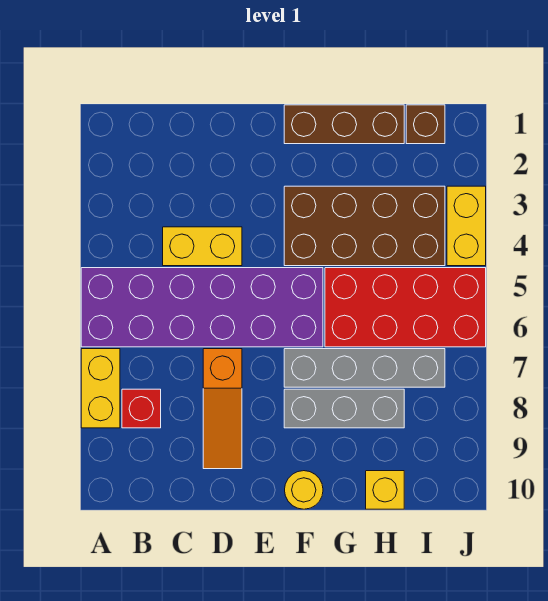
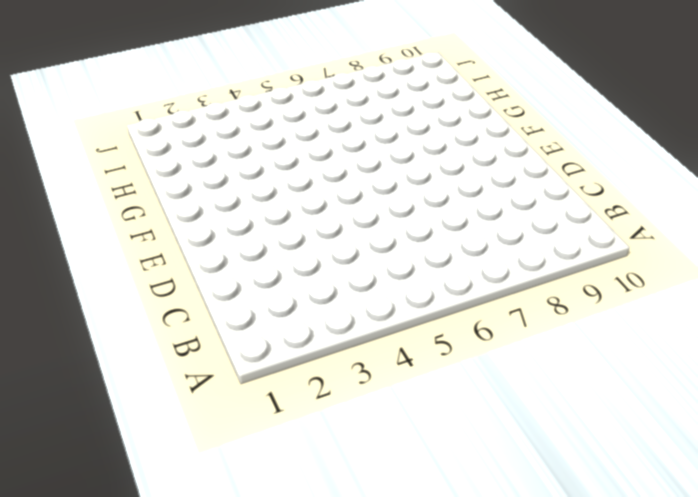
none -> purple 2x6 brick [81,268,323,347]
none -> yellow 1x2 brick [81,349,120,428]
none -> red 1x1 brick [122,389,161,428]

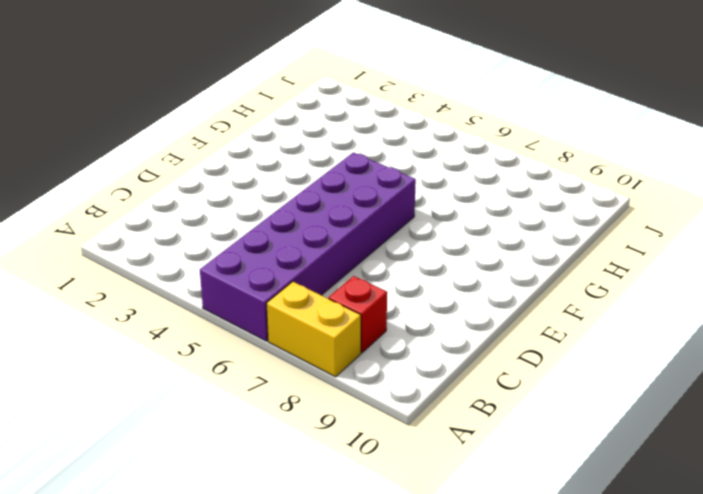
none -> yellow 1x2 brick [163,227,242,266]
none -> orange 1x3 slope [203,349,242,469]
none -> brown 1x3 brick [284,105,404,144]

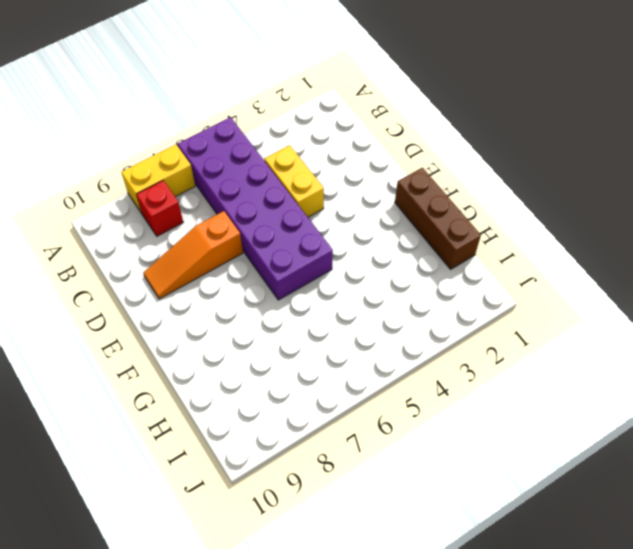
none -> brown 2x4 brick [284,186,445,266]
none -> grey 1x4 brick [284,349,445,387]
none -> grey 1x3 brick [284,389,404,428]

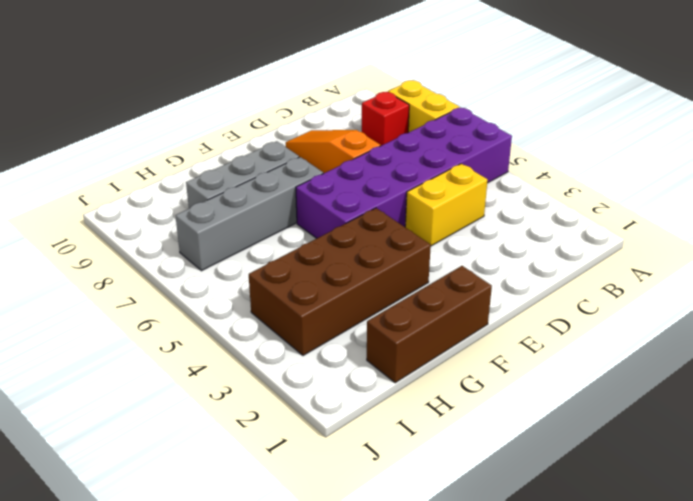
none -> yellow 1x1 round brick [285,471,323,509]
none -> red 2x4 brick [325,268,486,347]
none -> yellow 1x1 brick [366,471,404,509]

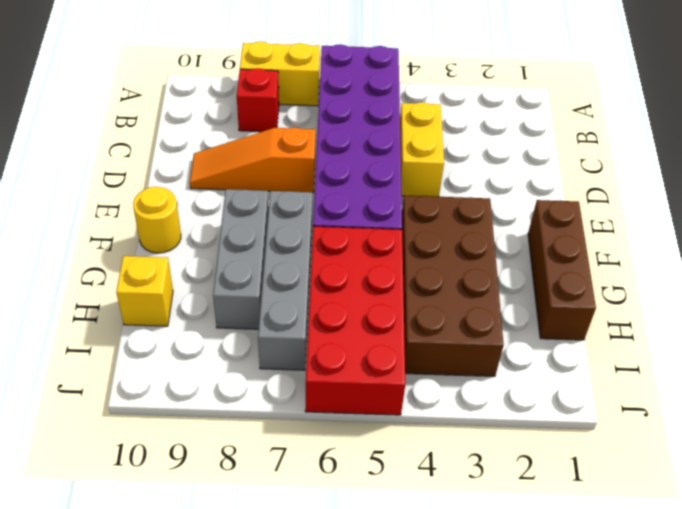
none -> brown 1x1 brick [406,105,445,144]
none -> yellow 1x2 brick [447,186,486,266]

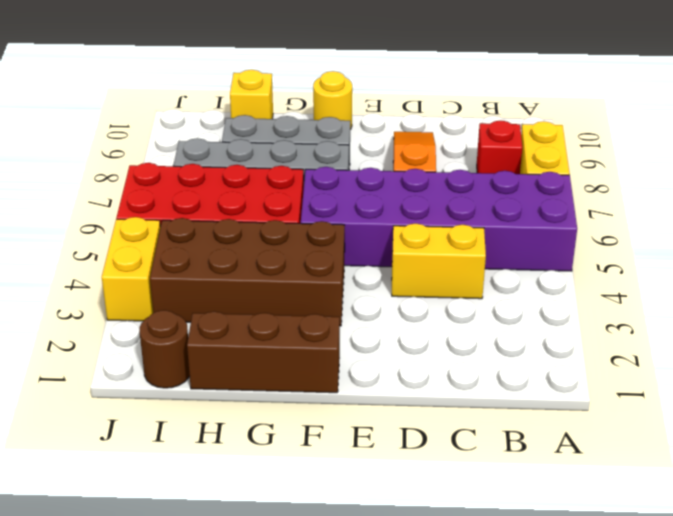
brown 1x1 round brick [140,310,190,388] -> brown 1x1 brick [406,105,445,144]

